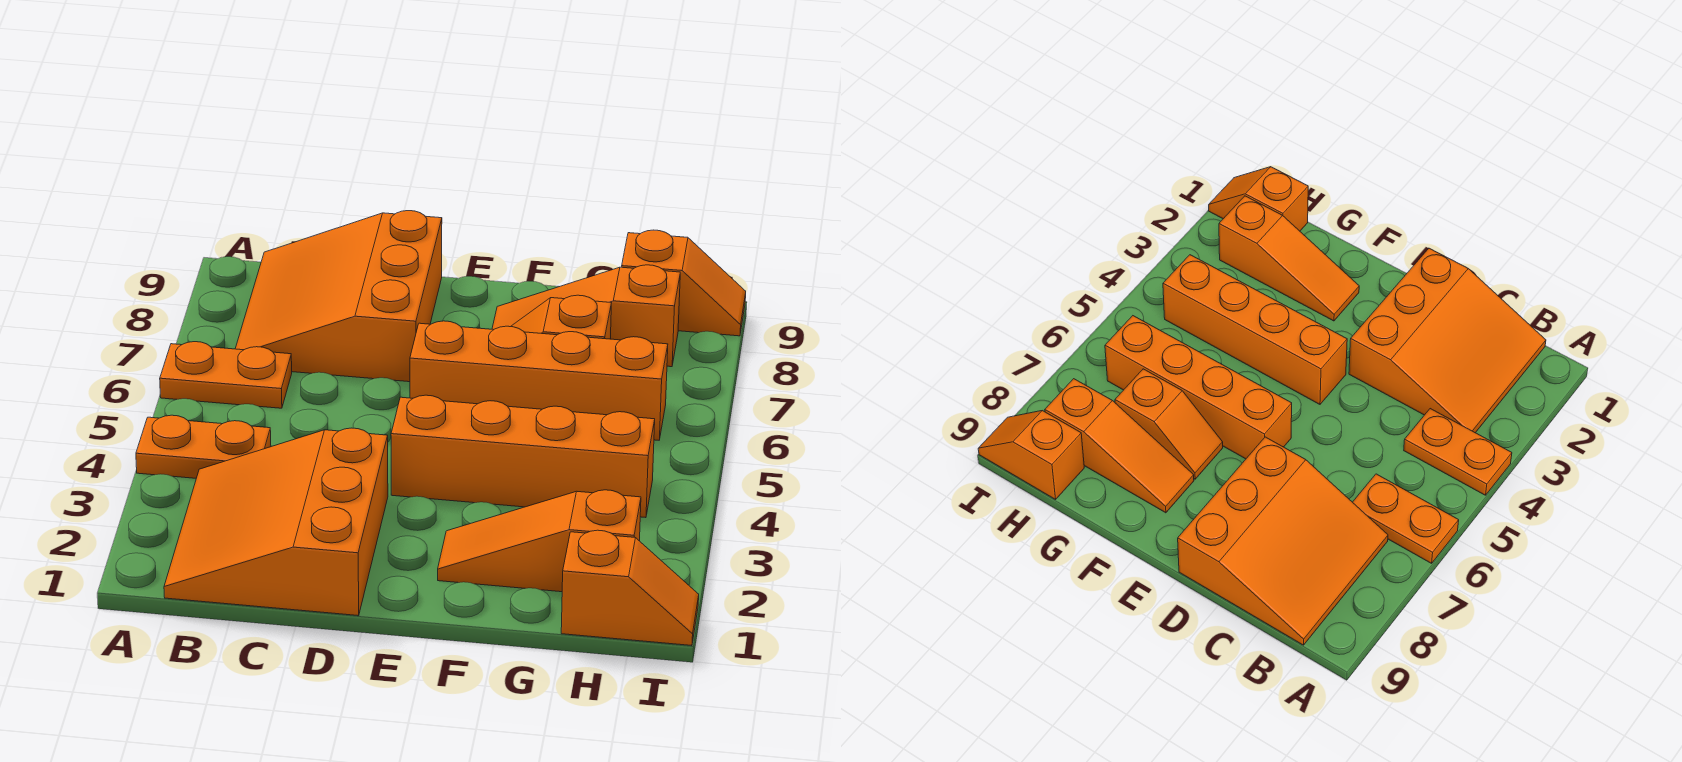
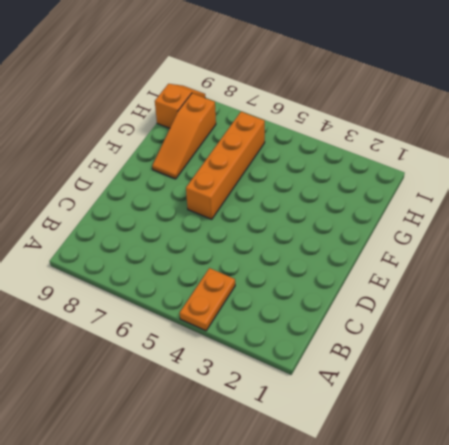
none -> orange 1x2 plate [160,342,292,408]
none -> orange 3x3 slope [164,428,388,616]

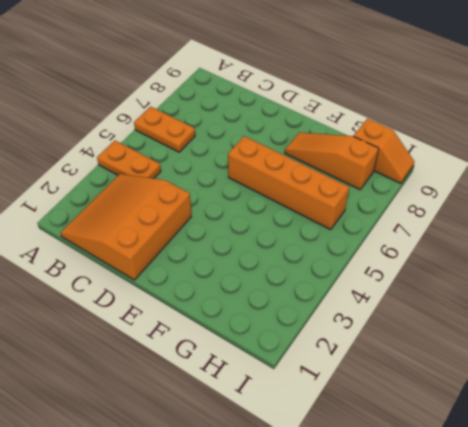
none -> orange 3x3 slope [235,211,442,382]
none -> orange 1x4 brick [391,395,655,518]

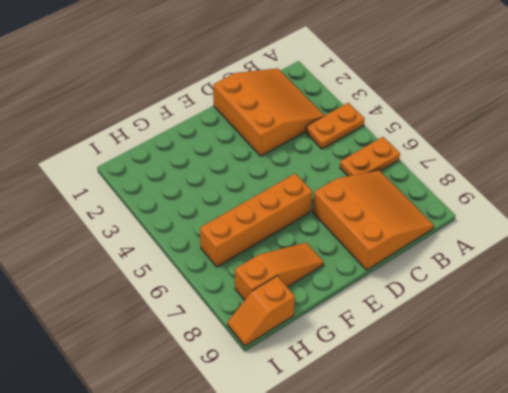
none -> orange 1x4 brick [391,395,655,518]
none -> orange 1x3 slope [438,490,641,592]

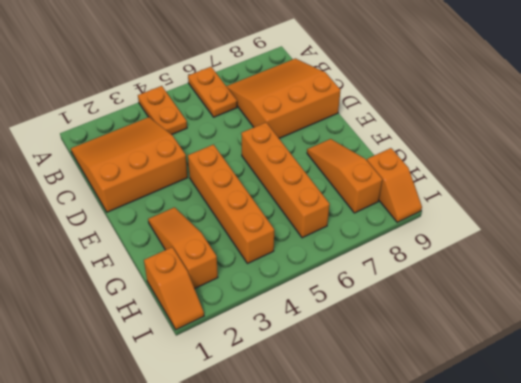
none -> orange 1x2 slope [511,295,611,339]

